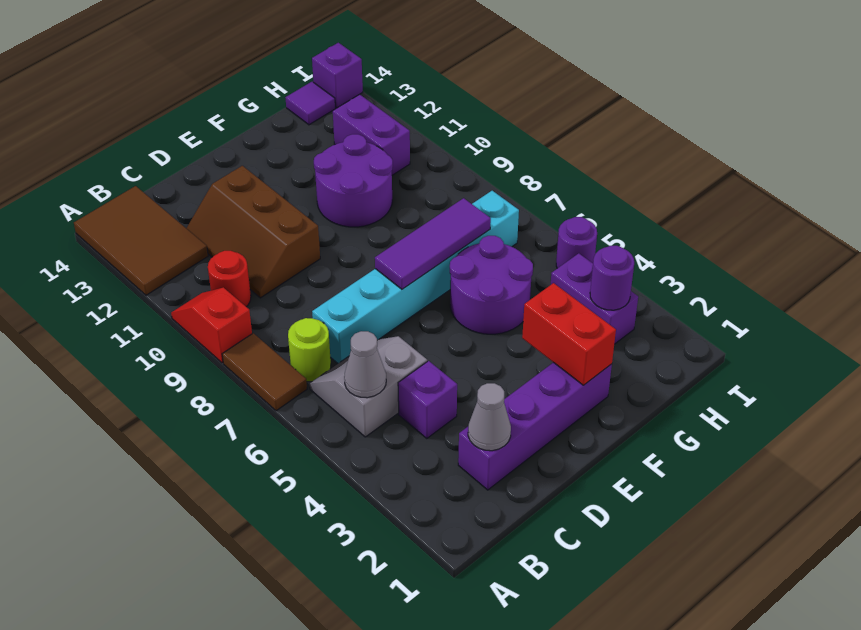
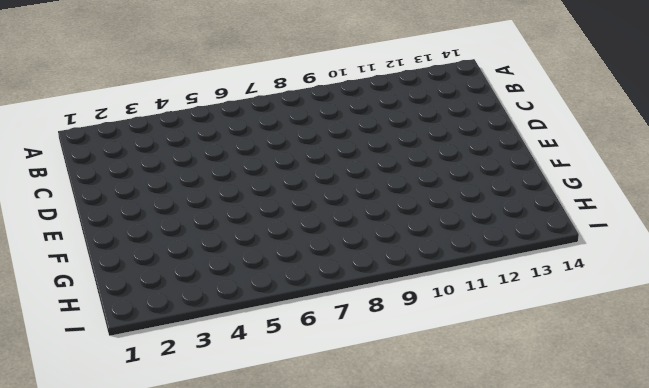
none -> brown 1x2 tile [222,333,307,411]
none -> red 1x2 slope [171,287,252,363]
none -> brown 2x3 tile [74,186,208,295]

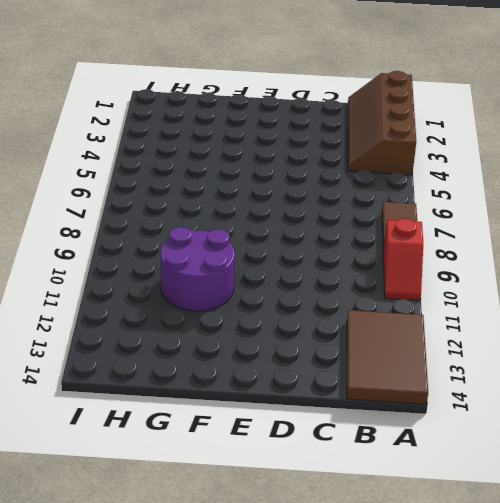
brown 2x4 slope [348,71,416,175] -> none
none -> grey 2x2 slope [310,336,427,437]
none -> lime 1x1 round brick [288,318,331,382]
none -> red 1x1 round brick [208,251,251,307]

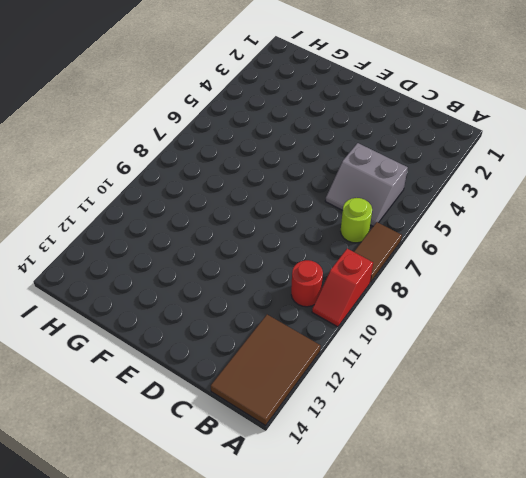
none -> purple 1x4 brick [458,362,612,490]
none -> purple 1x1 brick [398,361,457,438]
none -> cyan 1x6 brick [312,191,519,363]

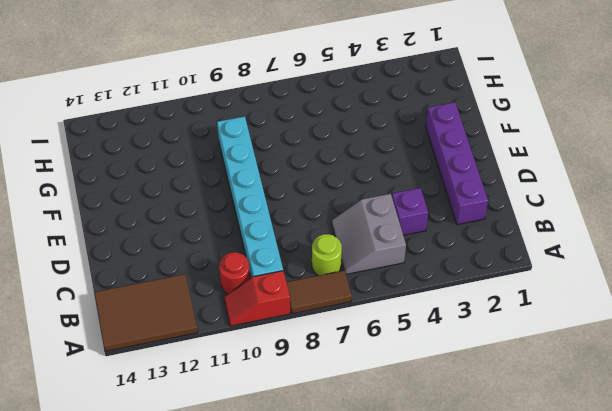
cyan 1x6 brick [217,116,283,278] -> cyan 1x6 brick moved to [312,191,519,363]
none -> brown 2x3 slope [186,166,320,298]
none -> purple 2x2 round brick [450,236,533,334]
none -> purple 2x2 round brick [314,134,393,227]

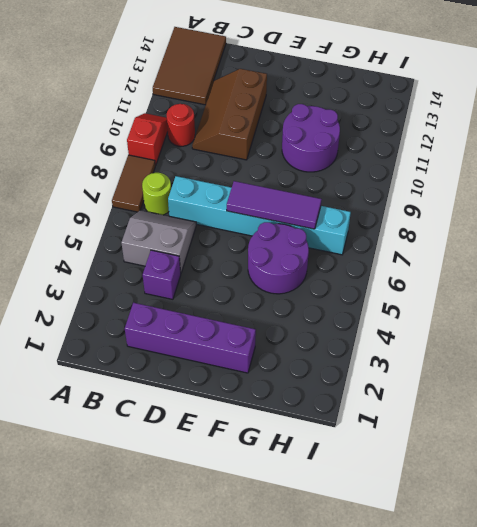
none -> purple 1x2 brick [551,253,638,344]
none -> purple 1x2 brick [333,94,410,175]
none -> purple 1x1 tile [285,82,335,125]

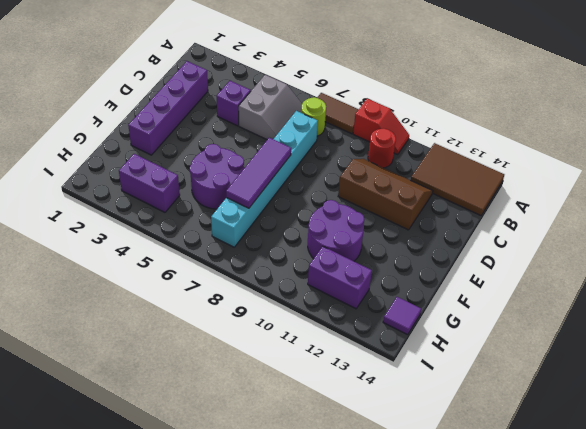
none -> purple 1x1 round brick [556,217,597,268]
none -> purple 1x1 brick [312,43,363,108]
none -> grey 1x1 cone [344,331,386,398]

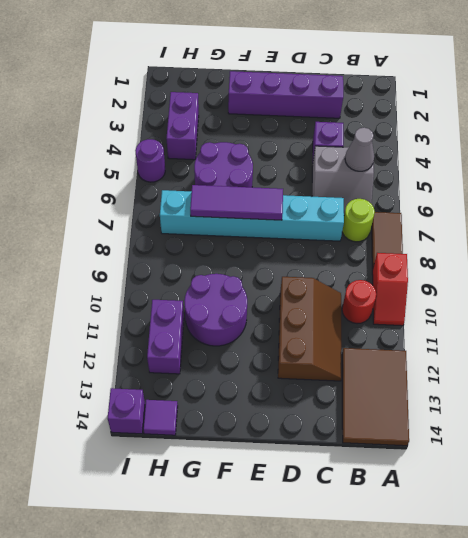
none -> grey 1x1 cone [468,383,511,451]
none -> red 1x2 brick [522,283,616,385]
none -> purple 1x1 round brick [590,246,634,310]

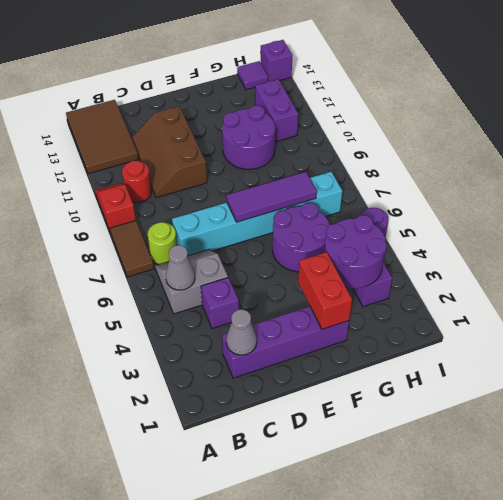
purple 2x2 round brick [324,215,387,288] -> purple 1x1 round brick [590,246,634,310]

